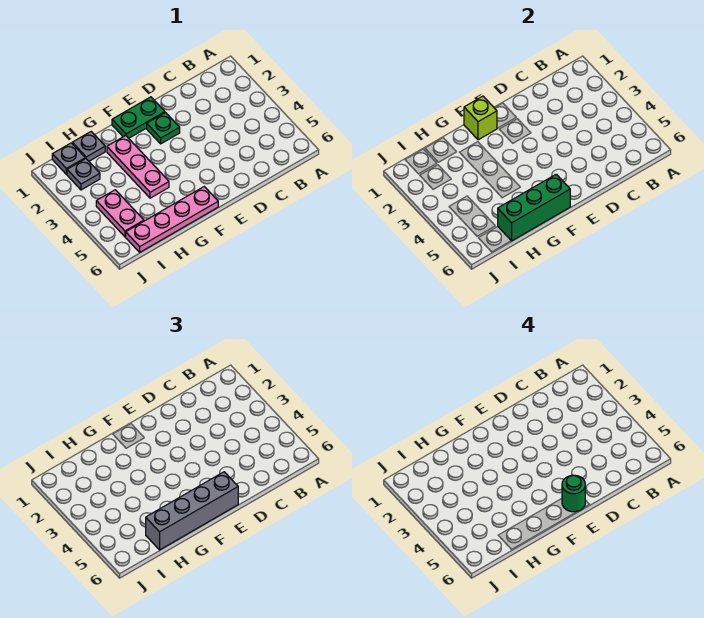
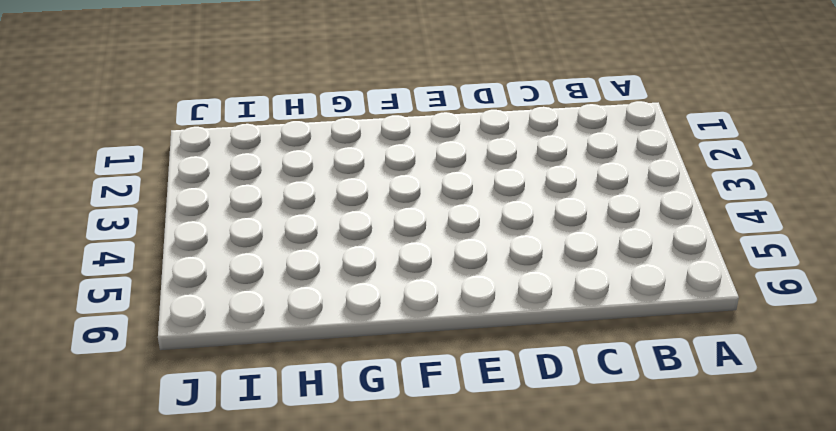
none -> green 1x2 plate [112,97,165,138]
none -> green 1x1 plate [147,113,180,144]
none -> pink 1x4 plate [126,187,218,252]

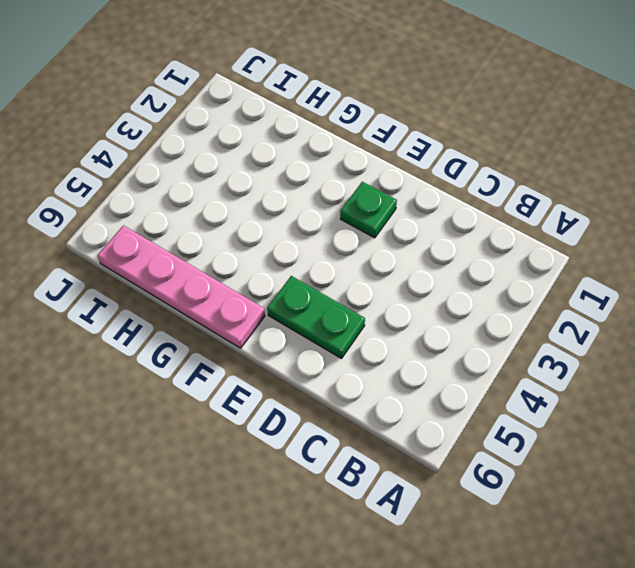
green 1x2 plate [267,276,365,358] -> green 1x2 plate moved to [112,97,165,138]
none -> pink 1x3 plate [107,136,169,198]
none -> grey 1x1 plate [72,132,105,161]
none -> grey 1x1 plate [52,143,85,174]

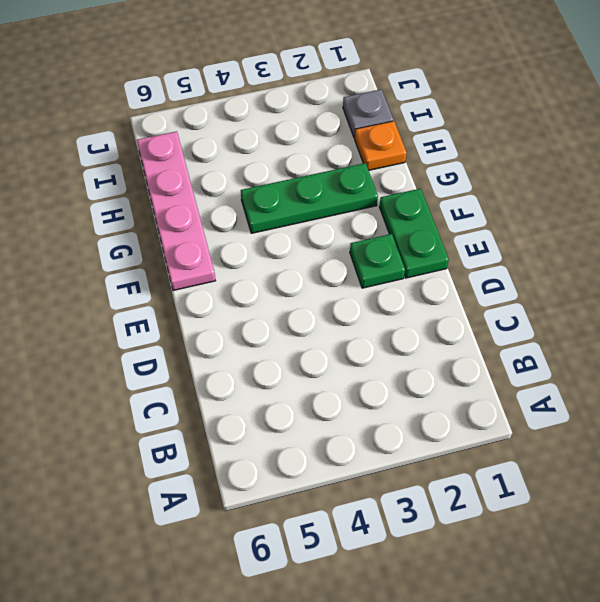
green 1x3 plate [241,163,378,233] -> pink 1x3 plate [107,136,169,198]
orange 1x1 plate [355,121,407,170] -> grey 1x1 plate [72,132,105,161]
none -> grey 1x1 plate [67,159,100,190]
none -> pink 1x2 plate [96,190,144,237]
none -> lime 1x1 brick [464,96,497,140]

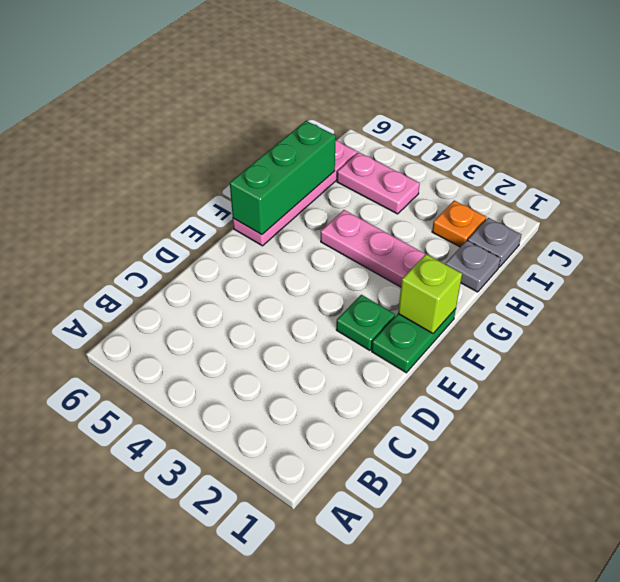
orange 1x1 plate [432,201,486,247] -> grey 1x1 plate [67,159,100,190]
none -> grey 1x4 brick [146,472,238,550]
none -> green 1x1 round brick [562,475,585,512]

